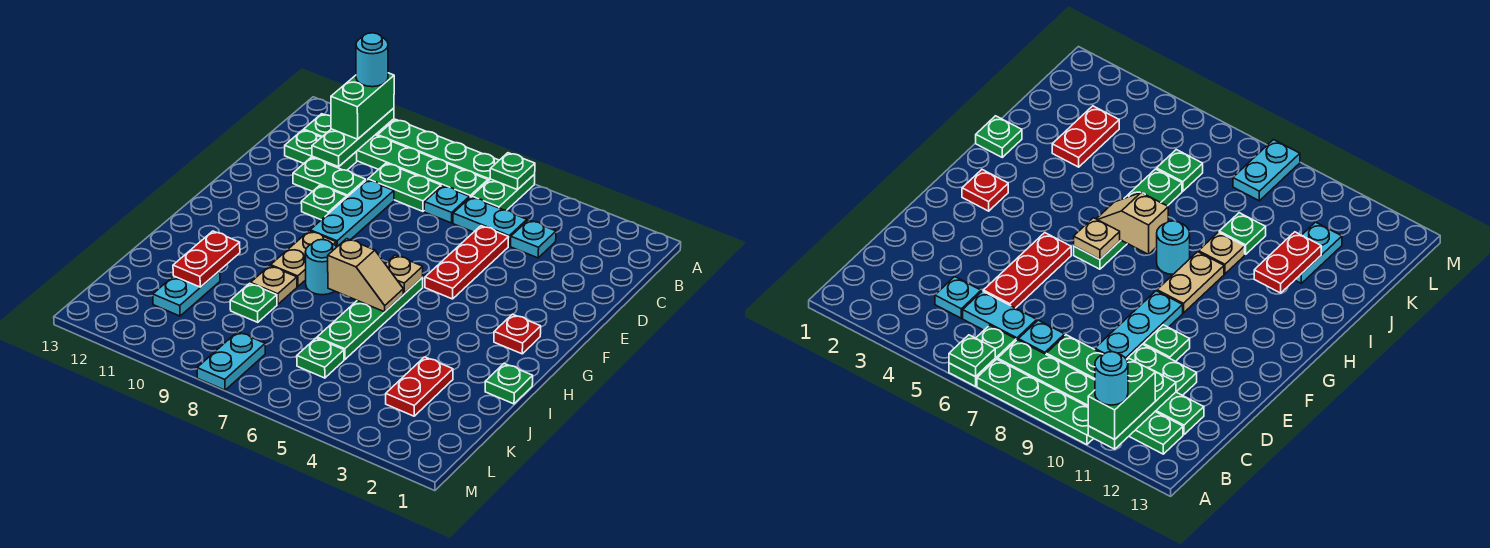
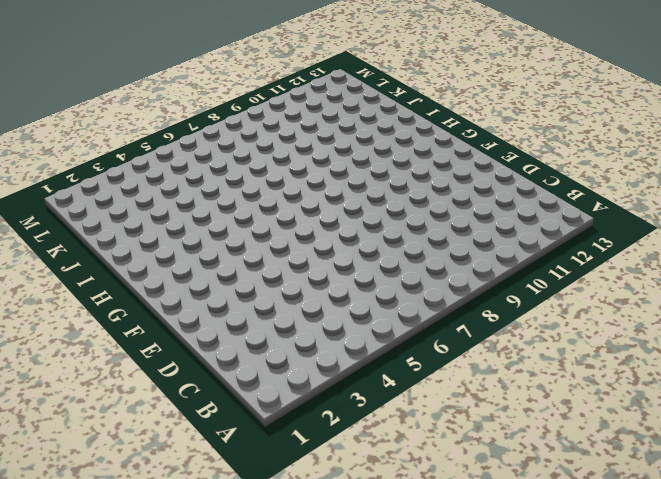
none -> green 1x2 plate [472,174,535,210]
none -> green 1x4 plate [378,119,499,181]
none -> green 1x6 plate [304,114,488,198]
none -> cyan 1x1 plate [511,220,556,258]

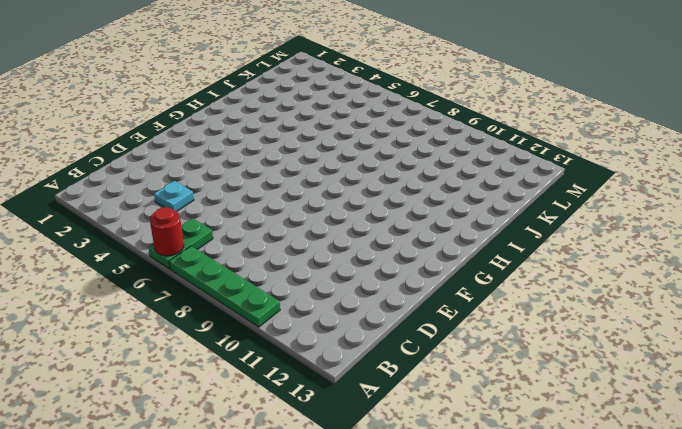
red 1x1 round brick [150,207,184,256] -> green 1x1 plate [490,153,535,190]
none -> green 1x6 plate [304,114,488,198]
none -> cyan 1x2 plate [453,197,527,246]
none -> cyan 1x1 plate [424,186,469,223]
none -> green 1x2 plate [368,163,441,211]

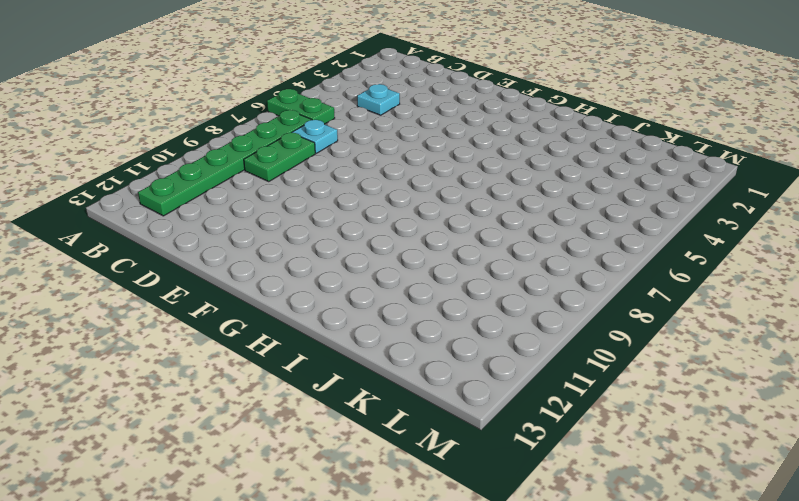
none -> green 1x4 plate [378,119,499,181]
none -> cyan 1x2 plate [453,197,527,246]
none -> green 1x2 plate [285,130,357,170]
none -> red 1x3 plate [425,226,509,299]

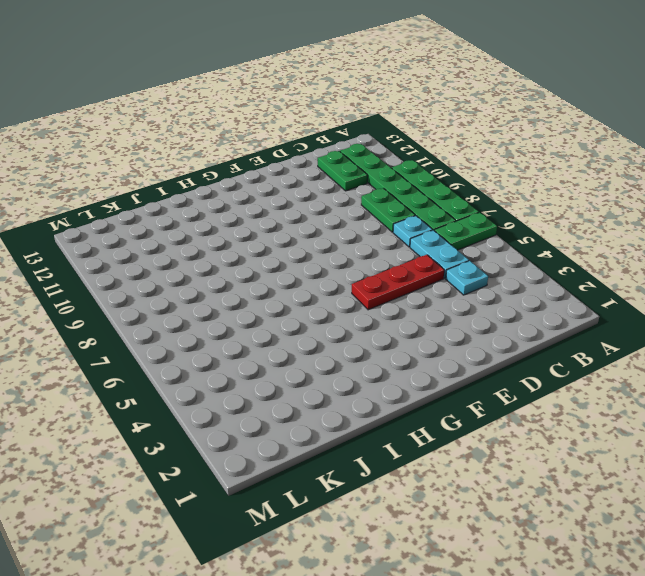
none -> cyan 1x3 plate [310,180,394,247]
none -> green 1x2 plate [293,157,366,197]
none -> green 1x1 plate [301,185,347,220]
none -> red 1x1 plate [494,314,541,354]

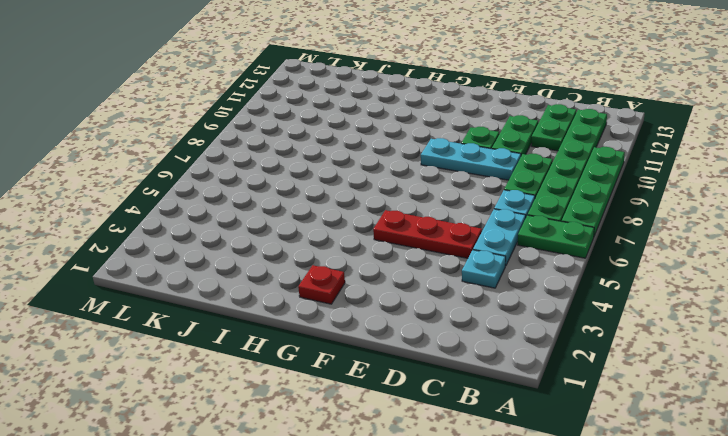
none -> green 1x4 plate [317,278,423,359]
none -> tan 1x2 plate [271,231,336,287]
none -> cyan 1x1 round brick [305,239,336,295]
none -> green 1x1 plate [485,364,533,404]

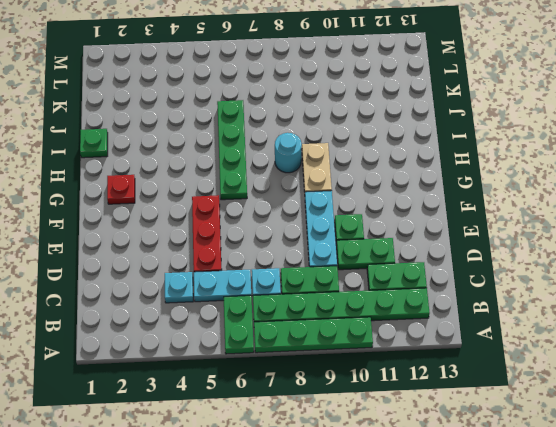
none -> tan 1x1 plate [251,266,297,304]
none -> red 1x2 plate [386,357,453,416]
none -> green 1x1 plate [230,283,277,322]
none -> cyan 1x2 plate [153,271,220,316]

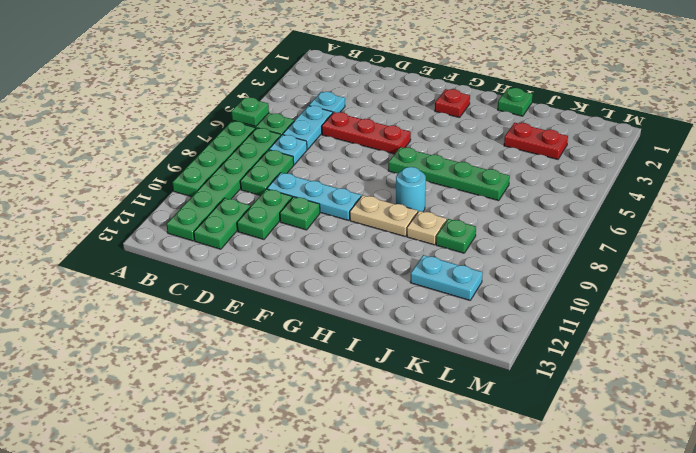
none -> green 1x1 plate [297,338,344,378]
none -> cyan 1x2 plate [197,332,265,390]
none -> green 1x3 plate [312,108,394,167]
none -> tan 1x1 plate [386,255,423,294]

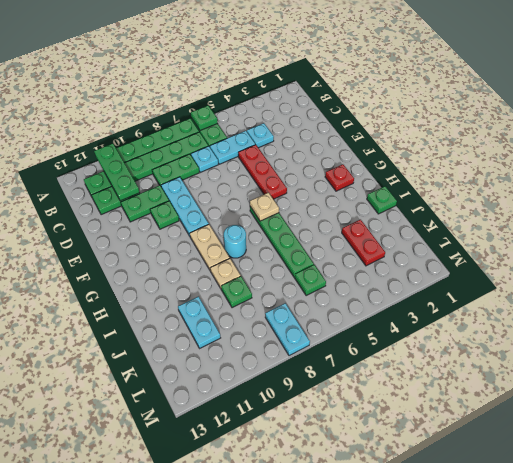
none -> tan 1x2 slope [328,239,403,312]
none -> red 1x2 plate [173,231,240,287]
none -> green 1x2 brick [331,73,394,139]
none -> cyan 1x1 round brick [356,33,388,87]

